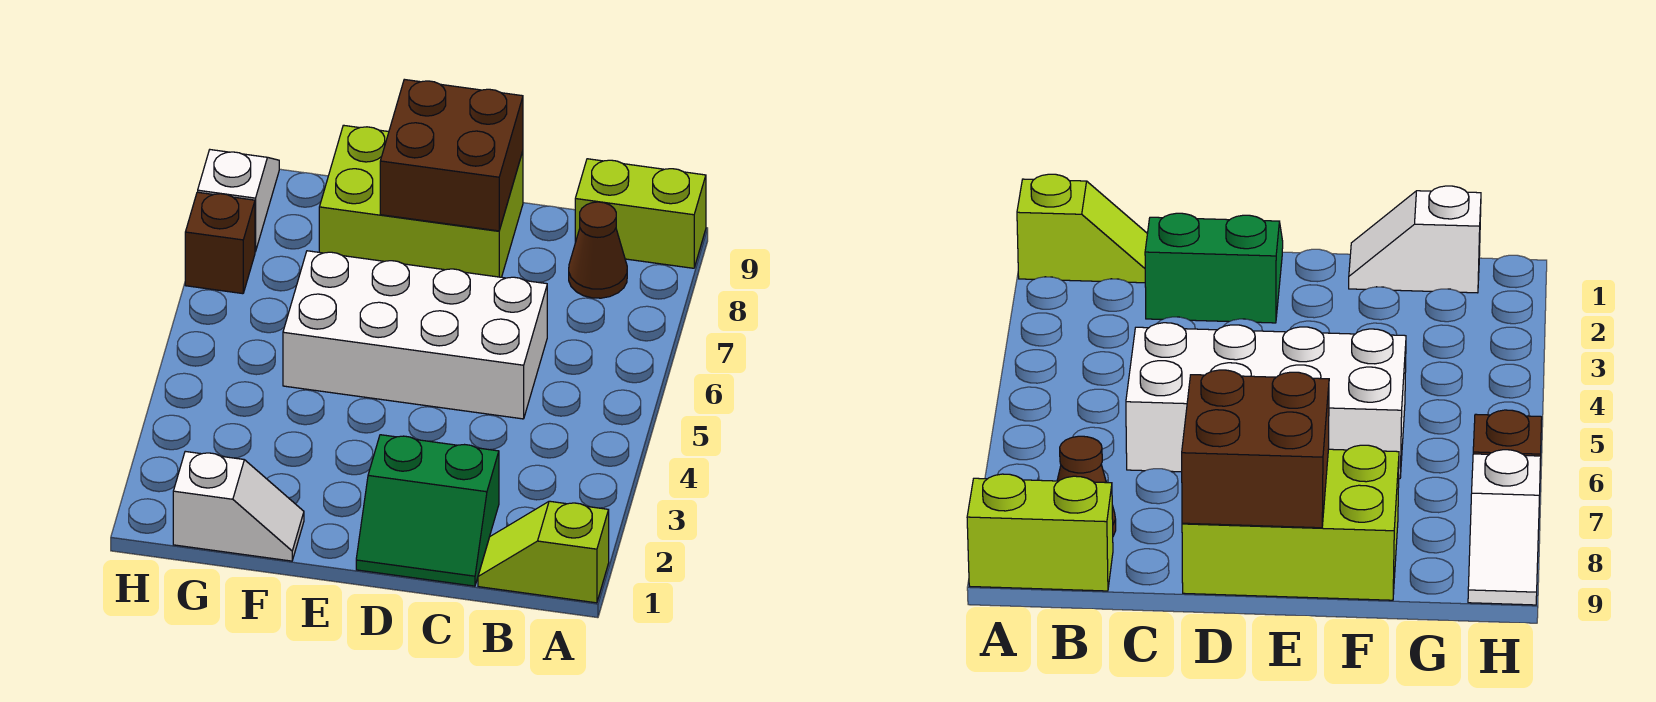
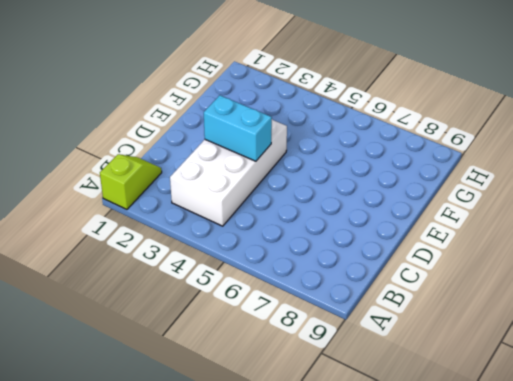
white 2x4 brick [170,120,287,226] -> white 2x4 brick moved to [283,251,547,419]
cyan 1x2 brick [204,95,272,161] -> none
none -> lime 1x2 brick [575,159,706,268]
none -> brown 1x1 cone [569,202,627,298]

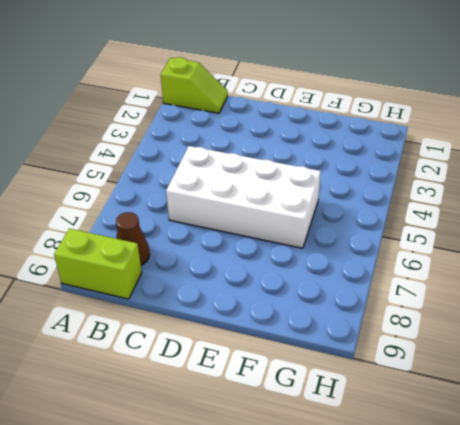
none -> green 2x2 slope [356,435,499,586]
none -> lime 2x3 brick [319,125,523,277]

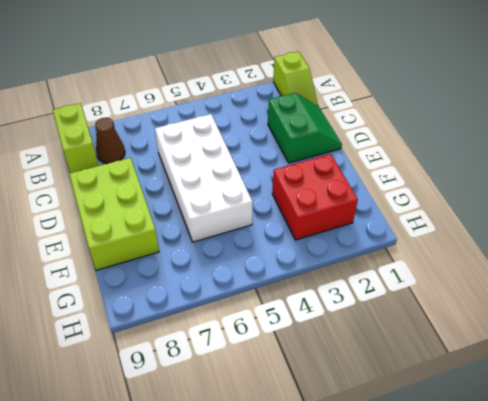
red 2x2 brick [272,154,358,240] -> none
none -> white 1x2 slope [173,451,304,561]
none -> brown 1x1 brick [185,192,255,294]

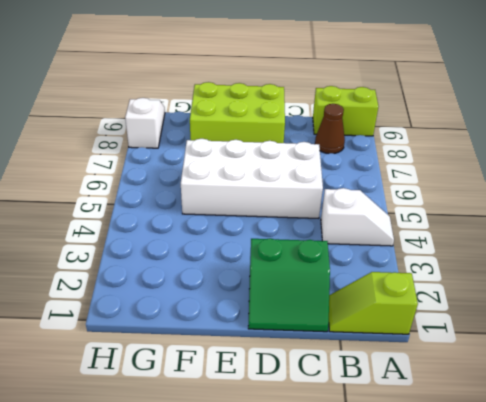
white 1x2 slope [321,188,394,246] -> white 1x2 slope moved to [173,451,304,561]
none -> brown 1x1 brick [185,192,255,294]
none -> brown 2x2 brick [380,79,523,231]

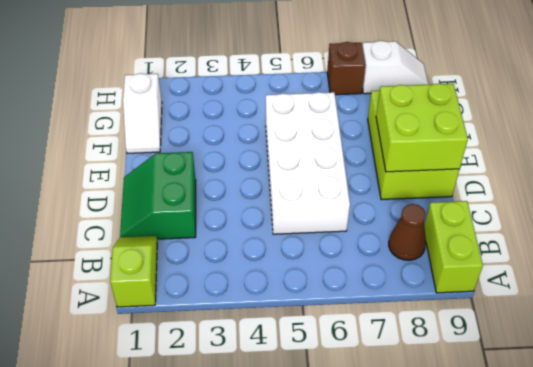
lime 2x2 brick [376,83,468,172] -> brown 2x2 brick [380,79,523,231]

